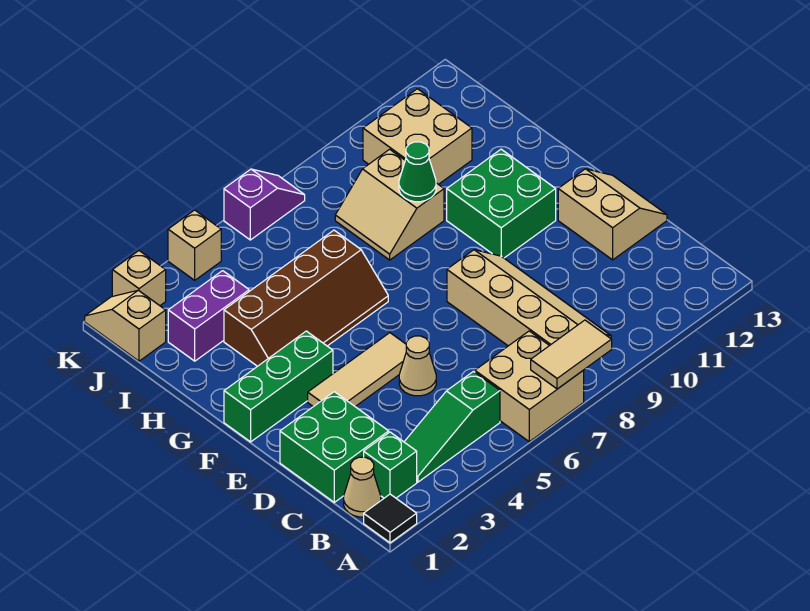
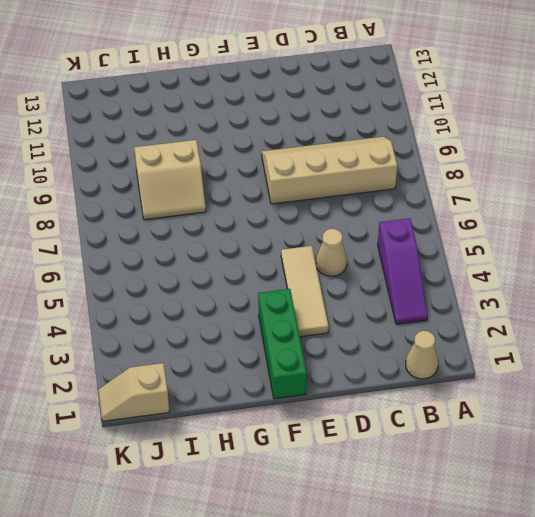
purple 1x3 slope [378,218,428,324] -> green 1x3 slope [404,371,500,482]
none -> black 1x1 tile [364,494,417,543]
none -> tan 2x2 brick [475,331,584,442]
none -> green 1x1 brick [364,432,417,498]

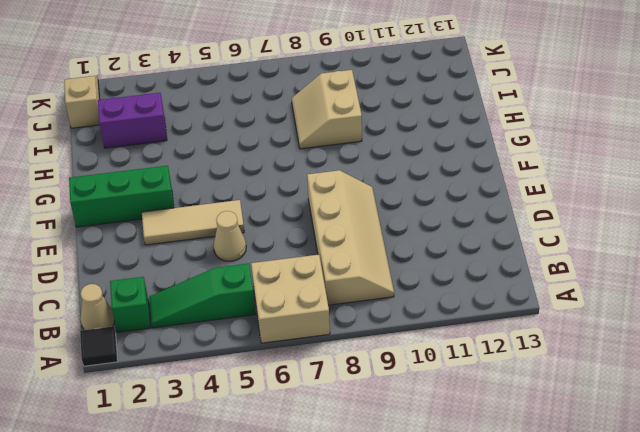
none -> green 2x2 brick [280,392,389,502]
none -> tan 2x2 slope [558,169,667,260]
none -> green 2x2 brick [447,149,556,258]

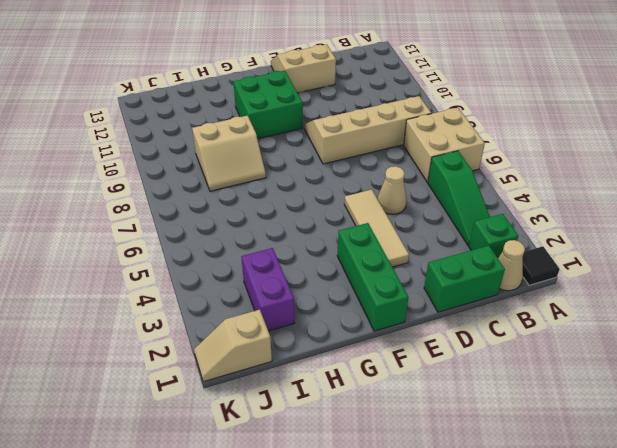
green 1x2 brick [424,246,505,312] -> green 2x2 brick [280,392,389,502]
none -> brown 2x4 slope [224,230,388,366]
none -> tan 2x2 brick [363,89,472,184]
none -> tan 1x1 brick [112,251,166,306]

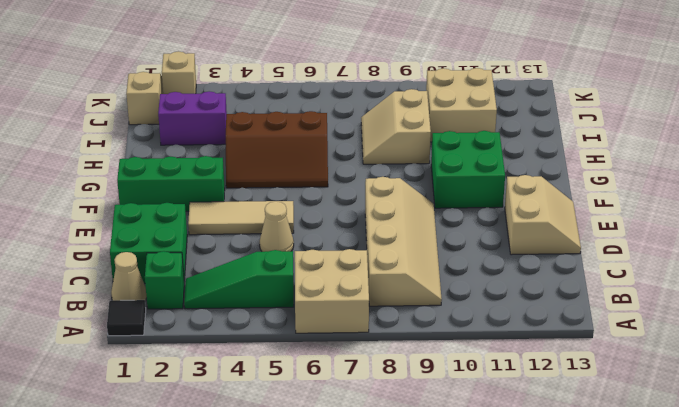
brown 2x3 slope [226,111,328,188] -> brown 2x4 slope [224,230,388,366]
none -> tan 1x1 brick [168,210,221,280]
none -> purple 1x2 slope [224,169,305,240]
none -> tan 1x2 tile [531,320,612,389]

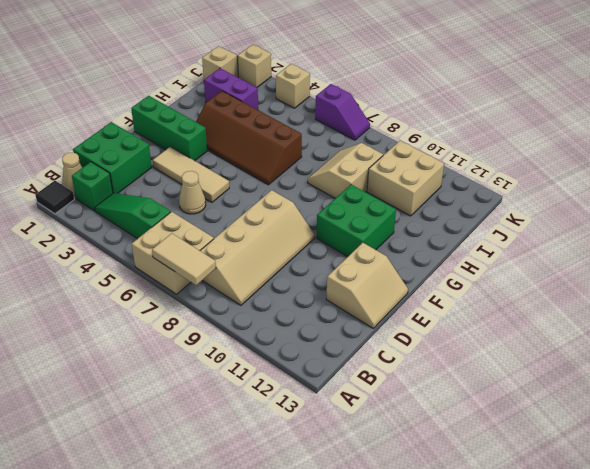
none -> green 1x1 cone [399,142,436,202]

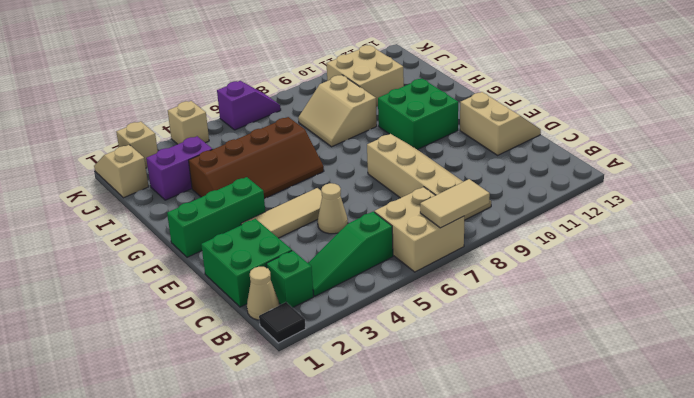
none -> green 1x1 cone [399,142,436,202]

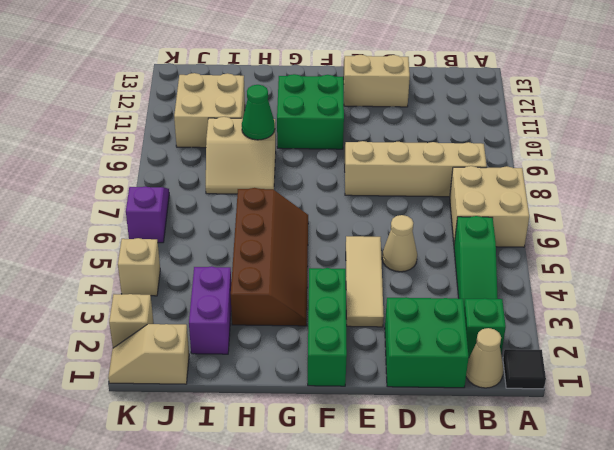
none -> tan 1x2 tile [531,320,612,389]

